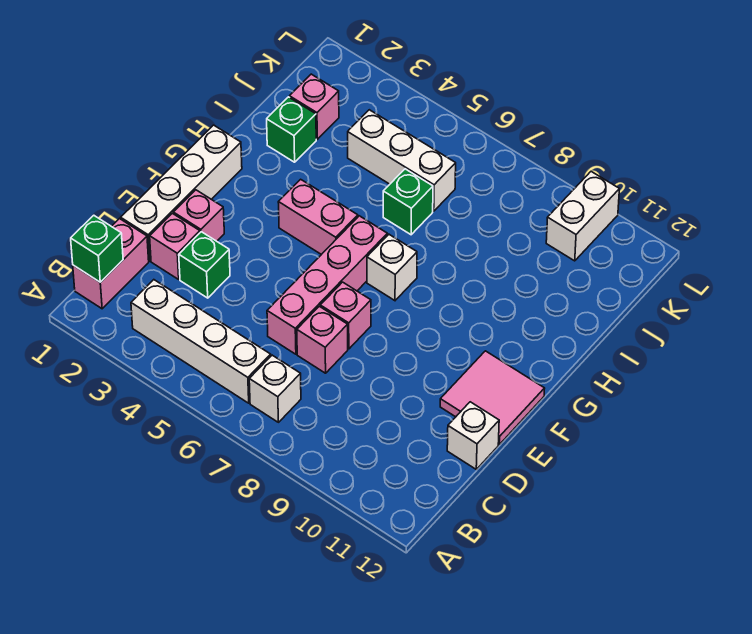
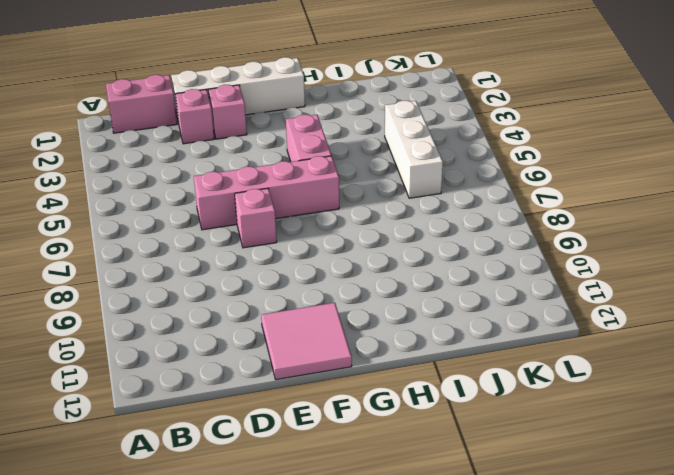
none -> white 1x4 brick [131,280,271,403]
none -> white 1x1 brick [249,355,301,422]
none -> green 1x1 brick [179,232,230,298]

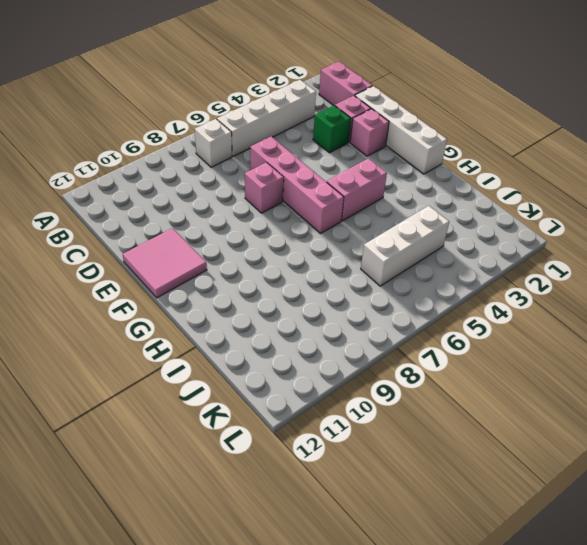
none -> pink 1x1 brick [297,306,348,373]
none -> white 1x1 brick [447,402,499,469]
none -> white 1x1 brick [367,234,417,301]

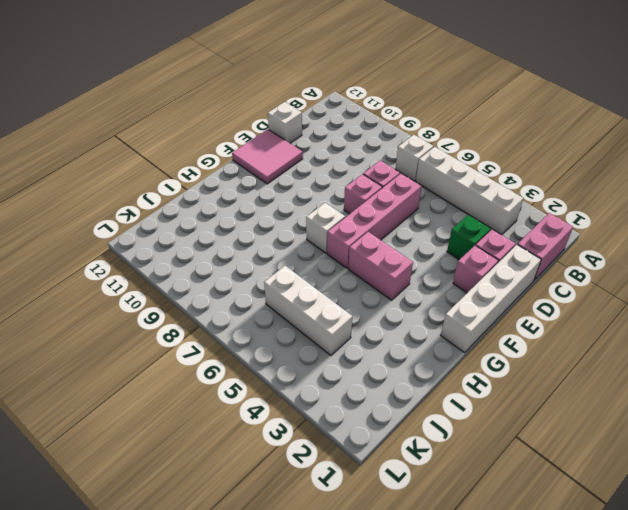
none -> green 1x1 brick [267,97,316,162]
none -> green 1x1 brick [383,169,433,235]
none -> pink 1x1 brick [290,74,339,139]

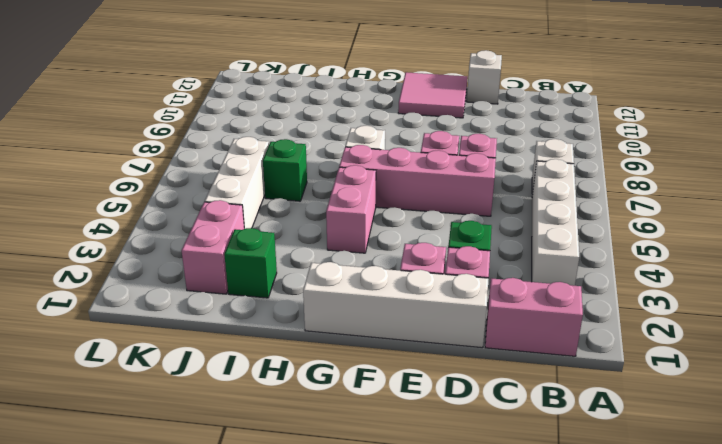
pink 1x2 brick [182,200,244,294] -> pink 1x1 brick [290,74,339,139]
none -> white 1x2 brick [546,172,619,261]
none -> green 1x1 brick [71,215,123,282]

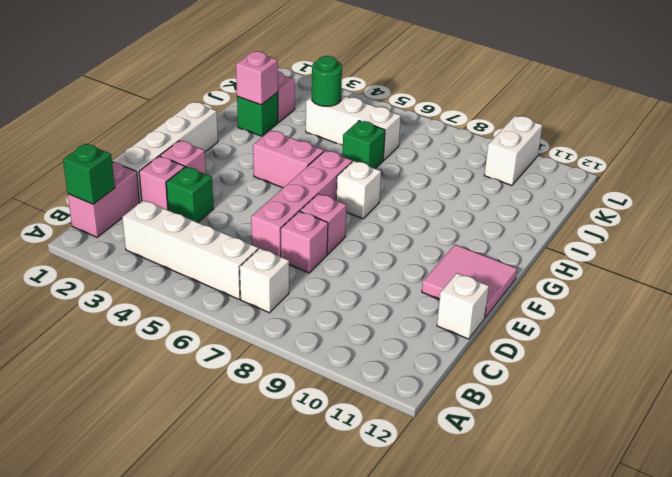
pink 1x1 brick [236,51,278,105] -> none
green 1x1 round brick [312,56,342,106] -> none

